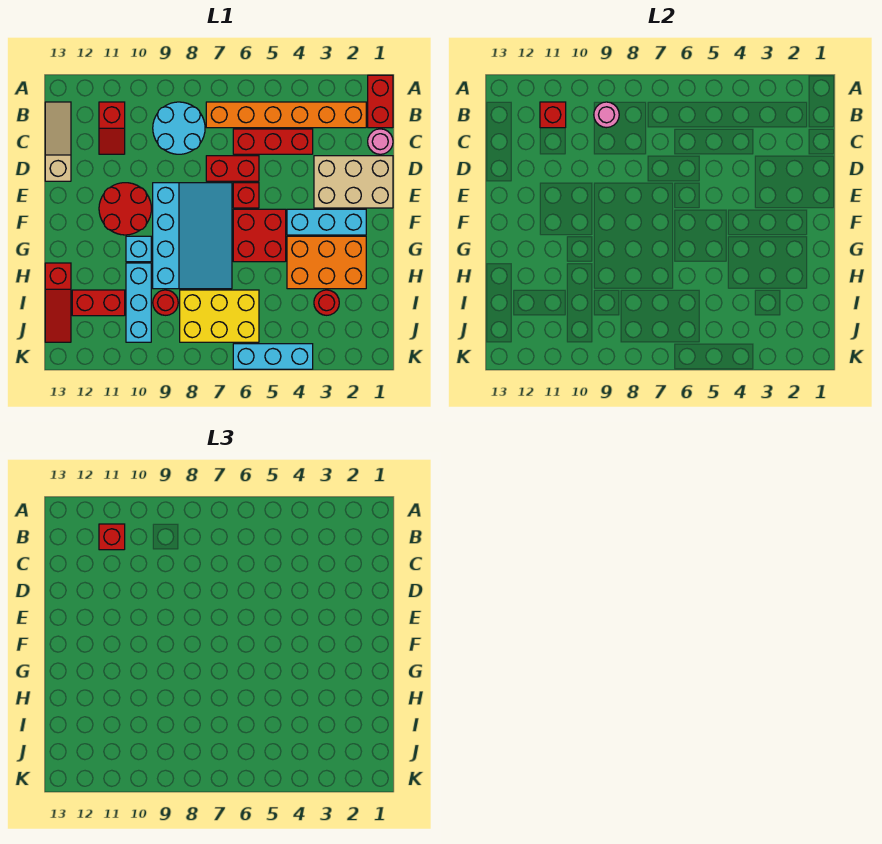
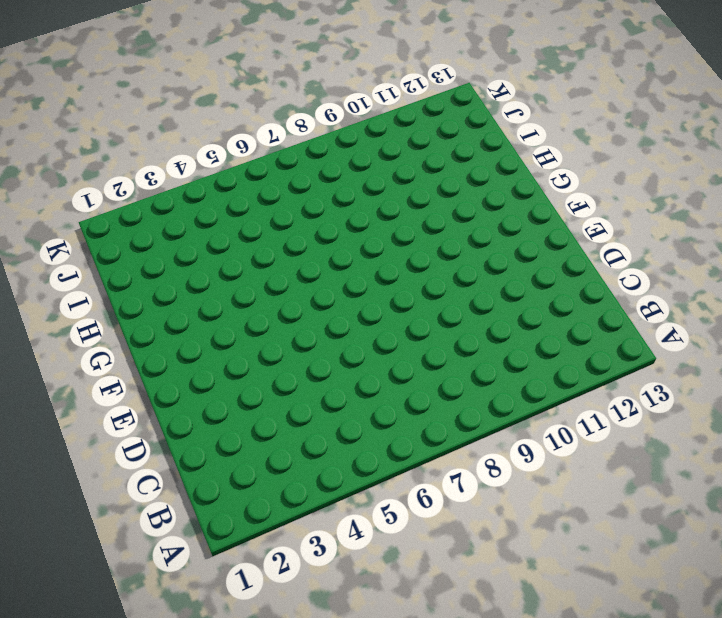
none -> red 1x2 brick [368,75,393,128]
none -> orange 1x6 brick [206,102,366,128]
none -> cyan 2x2 round brick [153,102,205,154]

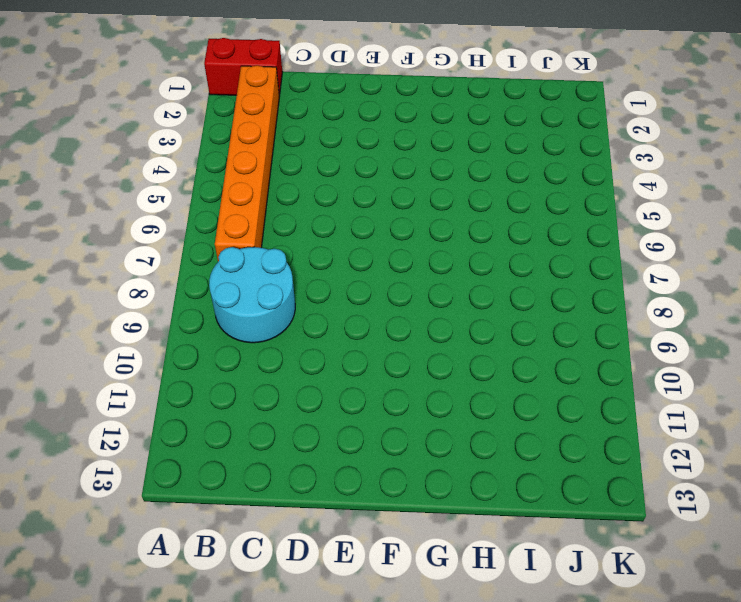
none -> red 1x2 slope [99,102,125,154]
none -> tan 1x3 slope [45,102,71,181]
none -> pink 1x1 round brick [368,129,393,154]

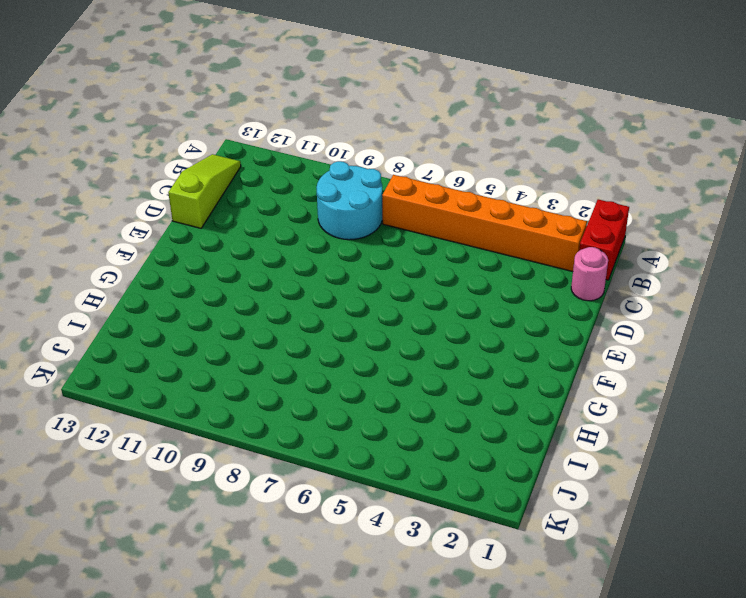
lime 1x3 slope [168,154,241,228] -> tan 1x3 slope [45,102,71,181]
none -> red 1x2 slope [99,102,125,154]
none -> red 1x3 brick [233,129,313,154]
none -> tan 2x3 brick [314,156,393,208]

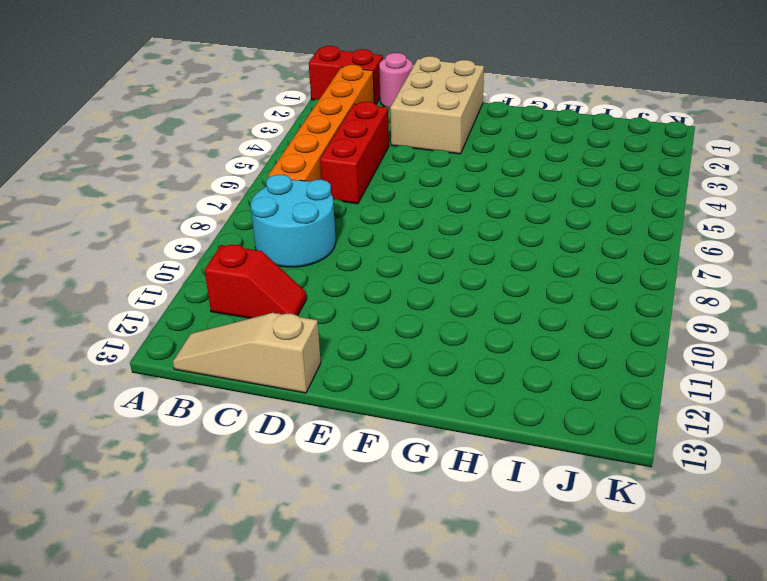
none -> red 1x2 brick [206,156,259,181]
none -> red 1x1 brick [233,183,259,208]
none -> cyan 3x4 slope [153,183,232,289]

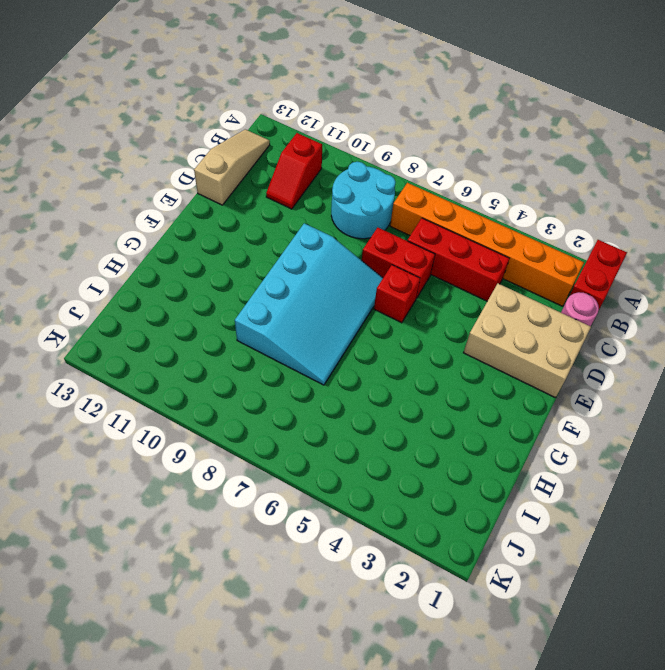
none -> red 2x2 round brick [99,183,151,235]
none -> cyan 1x3 brick [287,209,366,235]
none -> red 2x2 brick [233,209,286,262]

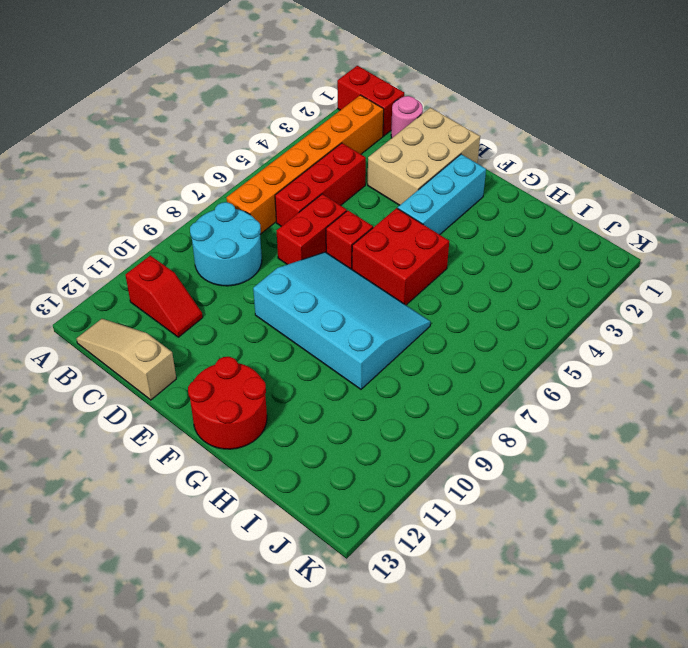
red 2x2 round brick [188,357,267,449] -> red 2x2 round brick moved to [99,183,151,235]
none -> orange 2x3 brick [287,236,366,289]
none -> cyan 1x1 brick [126,236,151,262]
none -> cyan 1x3 brick [126,263,151,342]

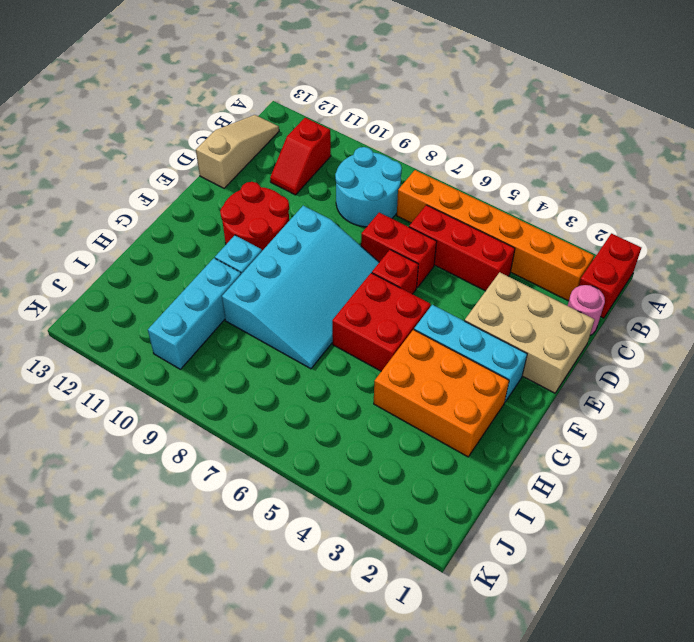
none -> red 1x3 slope [45,263,71,342]
none -> red 1x1 round brick [314,290,339,315]
none -> yellow 2x3 brick [180,290,259,342]

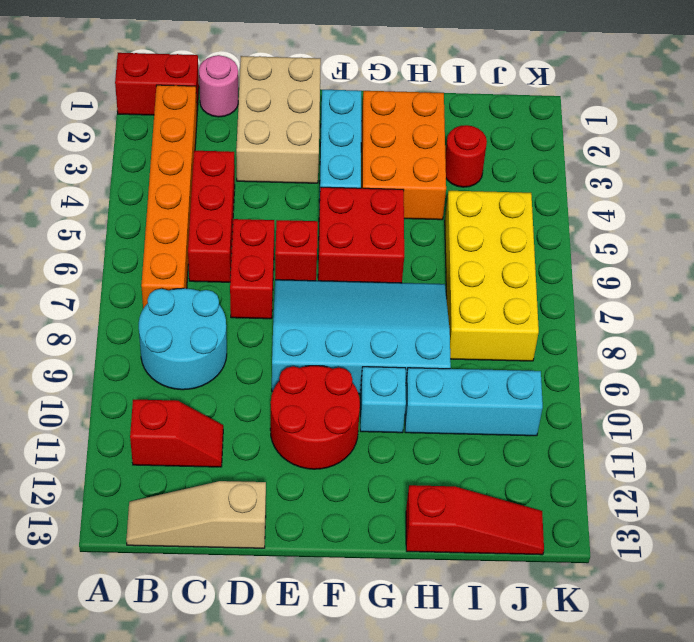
yellow 2x4 brick [445,191,539,361] -> yellow 2x3 brick [180,290,259,342]
none -> red 1x1 round brick [153,290,178,315]
none -> red 1x2 brick [72,290,125,316]
none -> cyan 1x3 brick [233,344,313,369]

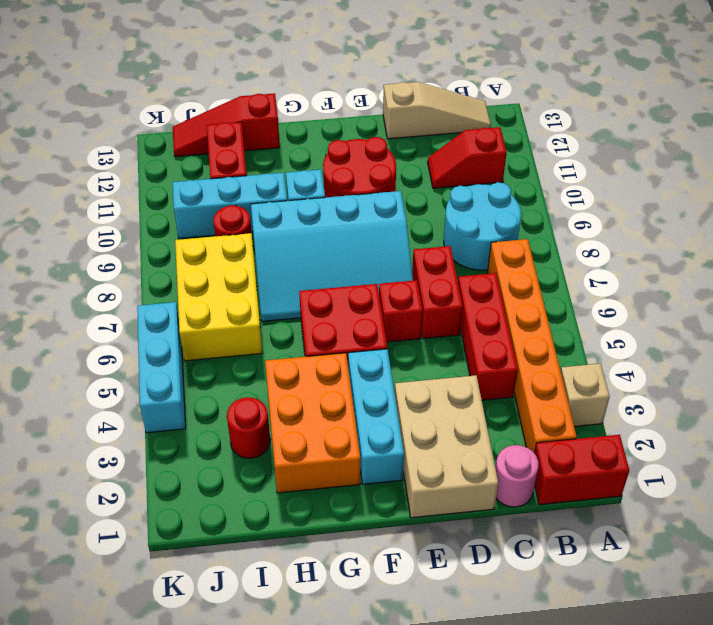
tan 1x1 brick [561,364,610,427] -> none
none -> pink 1x1 round brick [594,102,619,128]
none -> red 1x1 brick [540,102,566,128]
none -> red 1x1 brick [99,524,125,550]

